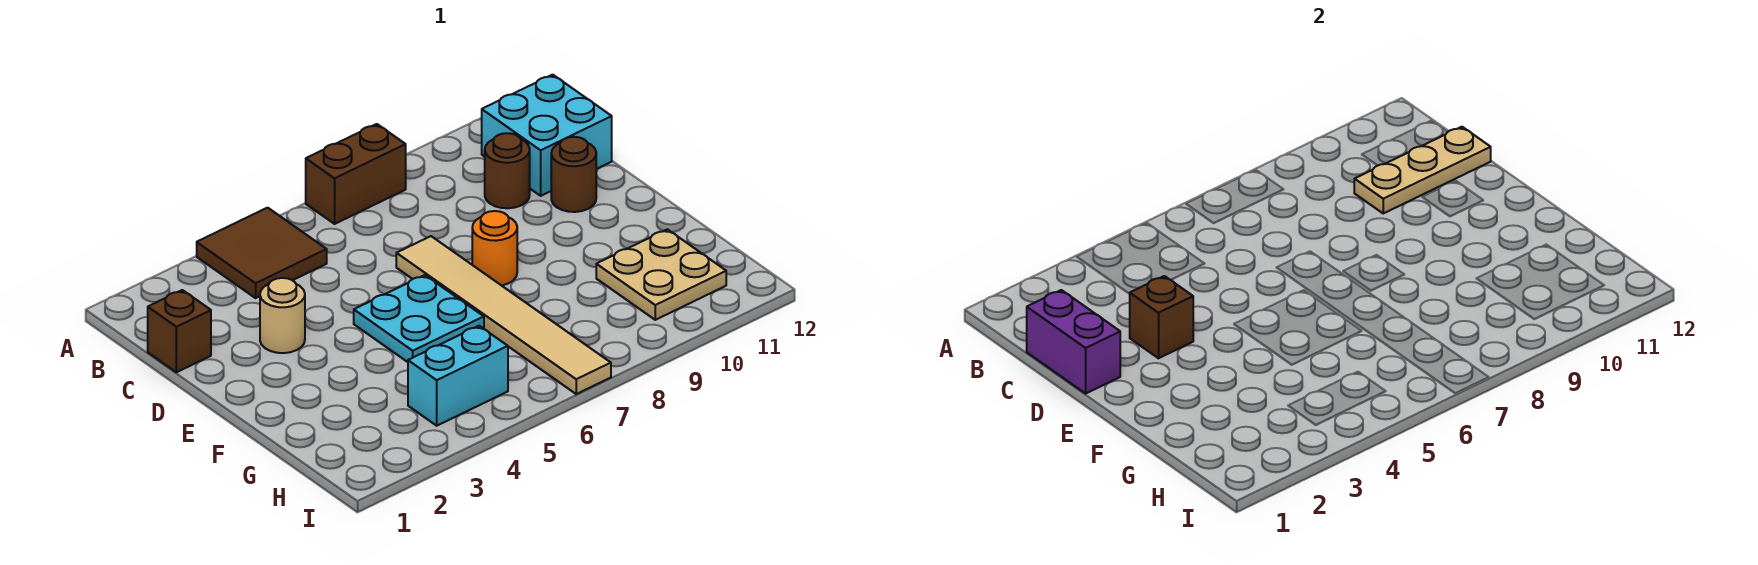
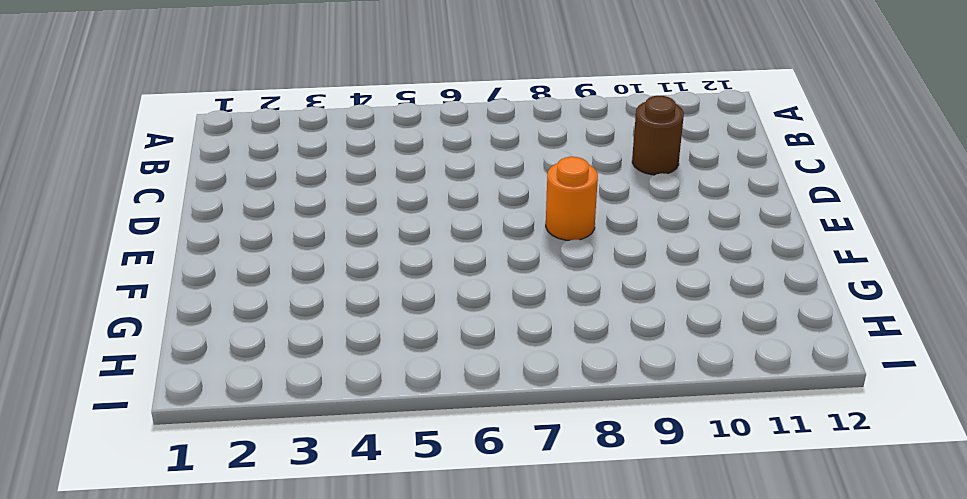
none -> brown 2x2 tile [197,208,327,298]
none -> brown 1x2 brick [306,124,406,224]
none -> cyan 2x2 brick [482,75,612,196]

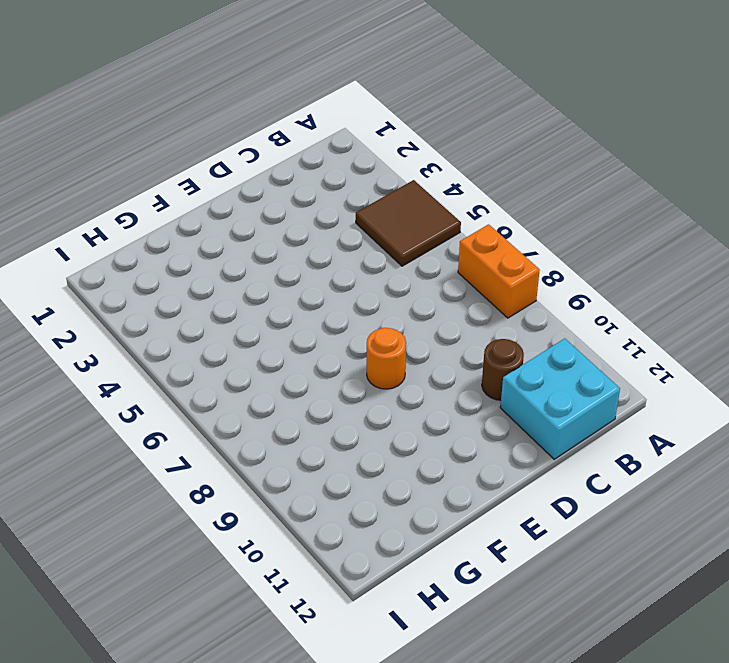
orange 1x2 brick [458,224,540,318] -> brown 1x2 brick [306,124,406,224]
none -> brown 1x1 brick [148,290,211,372]
none -> tan 1x1 round brick [260,278,305,353]
none -> tan 1x6 tile [396,236,611,394]

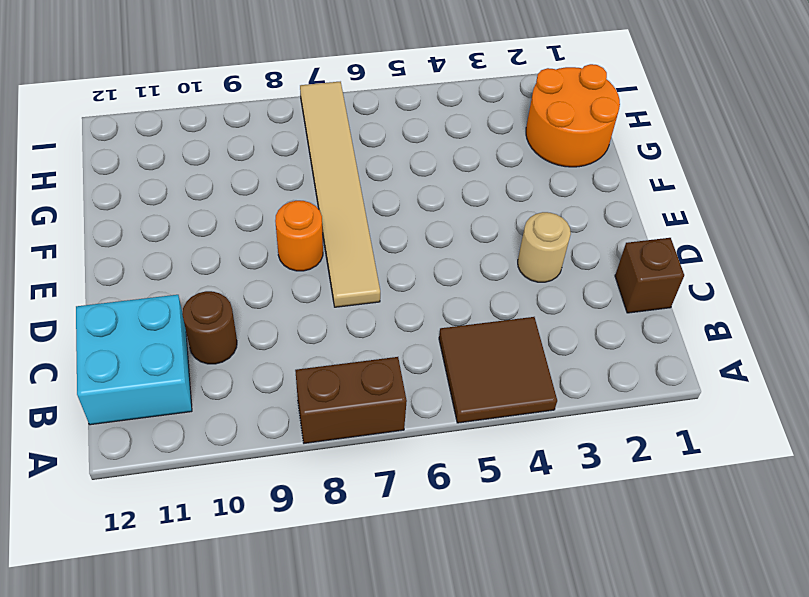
orange 2x2 round brick [526,64,620,167] -> none
none -> brown 1x1 round brick [551,137,596,212]
none -> cyan 2x2 plate [354,275,484,362]
none -> tan 2x2 plate [596,229,726,320]

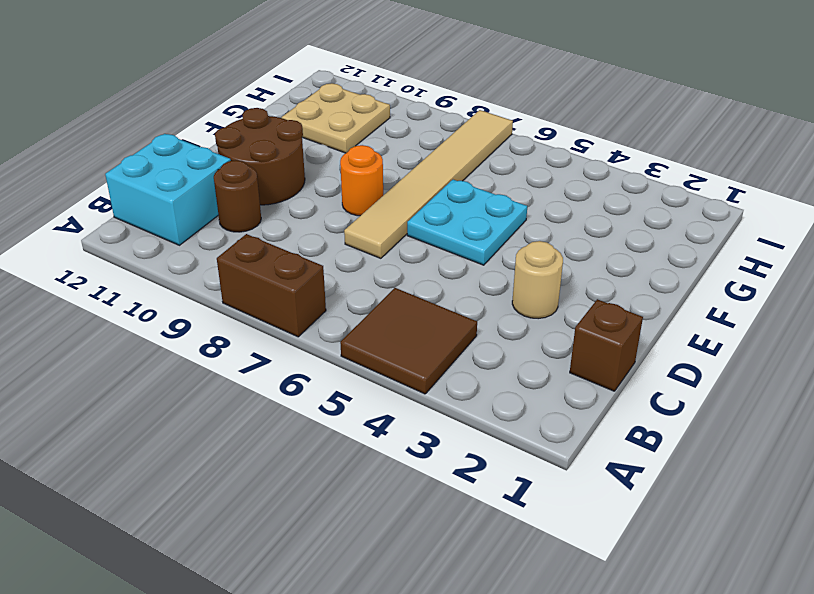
brown 2x2 round brick [215,108,305,205] -> brown 1x1 round brick [551,137,596,212]
none -> cyan 1x2 brick [408,326,508,426]
none -> purple 1x2 brick [1027,290,1120,393]
none -> tan 1x3 plate [1354,127,1491,213]

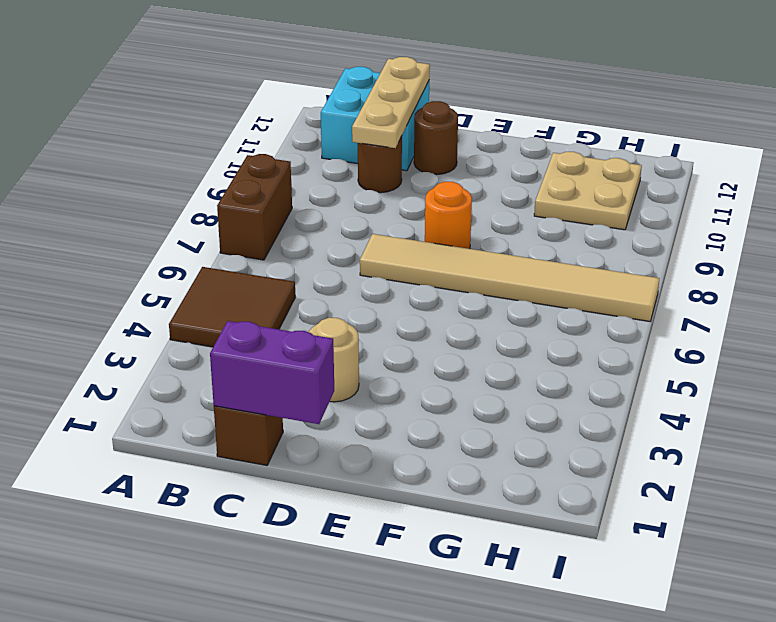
none -> cyan 2x2 plate [354,275,484,362]
none -> cyan 1x2 brick [408,326,508,426]
none -> brown 1x1 brick [1130,276,1193,358]

